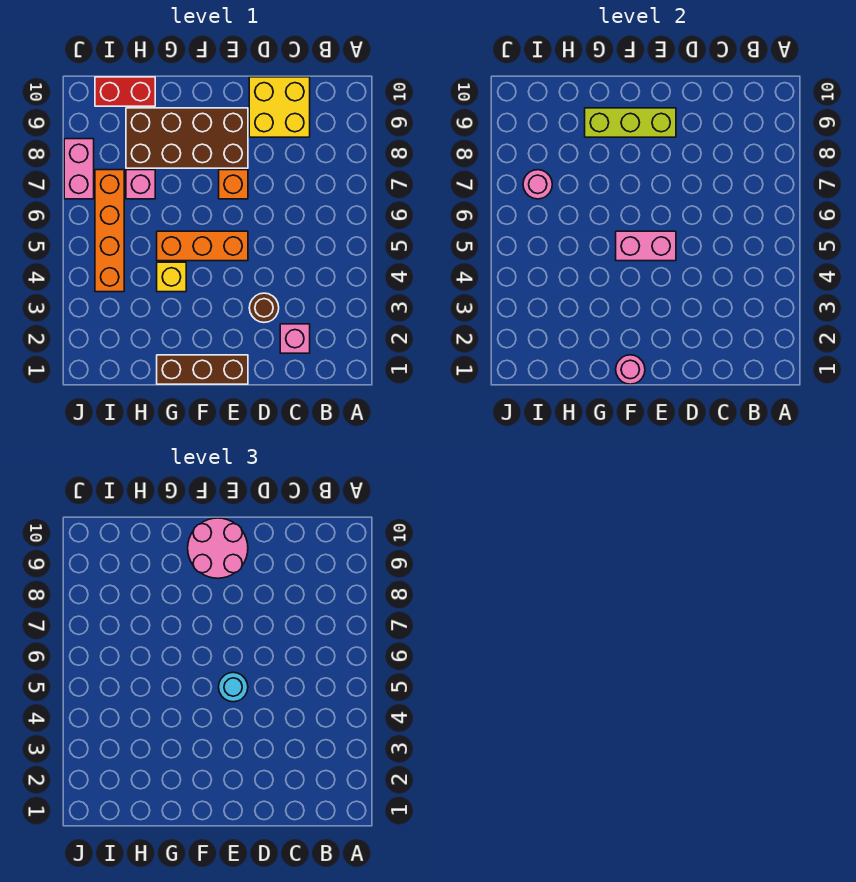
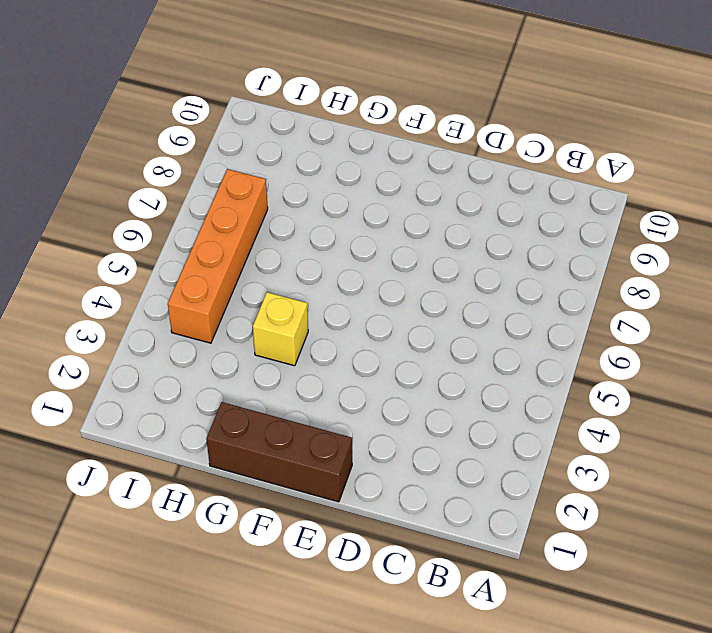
none -> pink 1x1 brick [280,324,310,353]
none -> yellow 2x2 brick [249,77,310,137]
none -> brown 1x1 round brick [249,293,279,322]

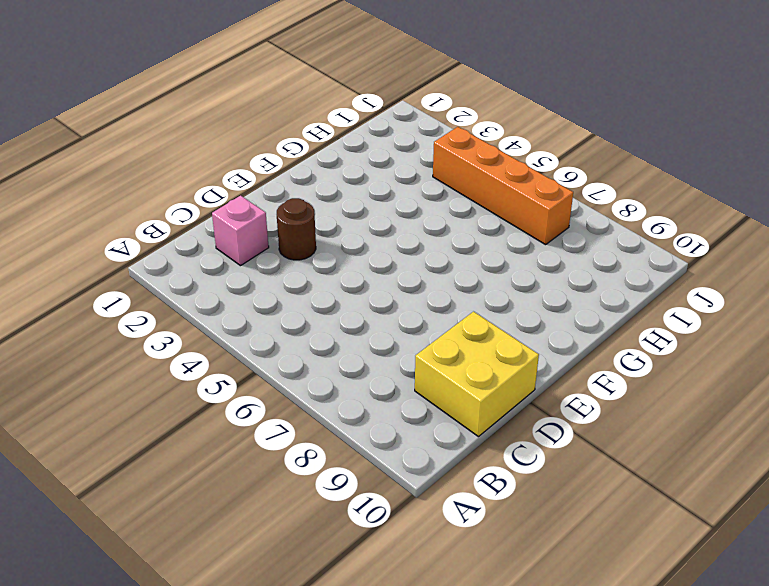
none -> brown 1x3 brick [157,355,248,384]
none -> orange 1x3 brick [157,231,248,261]
none -> orange 1x1 brick [219,170,248,199]

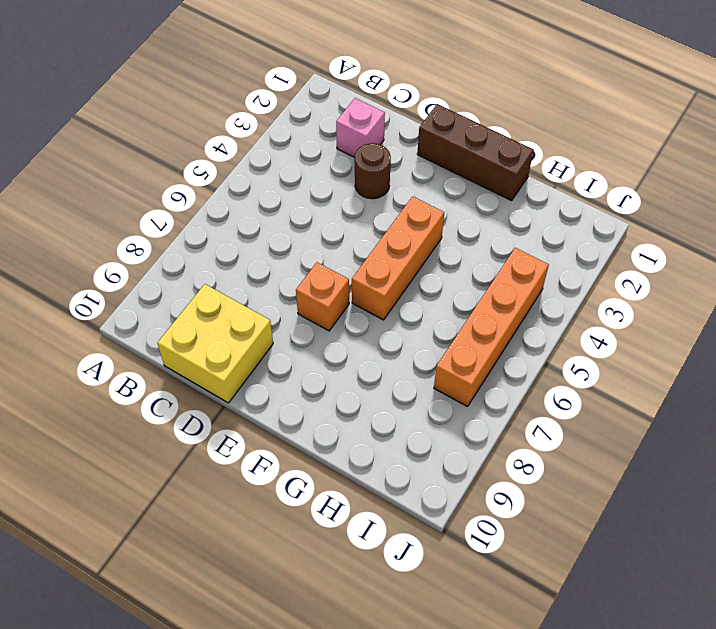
orange 1x3 brick [352,196,444,320] -> orange 1x3 brick turned to [157,231,248,261]
none -> brown 2x4 brick [126,108,248,168]
none -> yellow 1x1 brick [157,262,186,292]
none -> pink 1x1 brick [126,170,155,199]

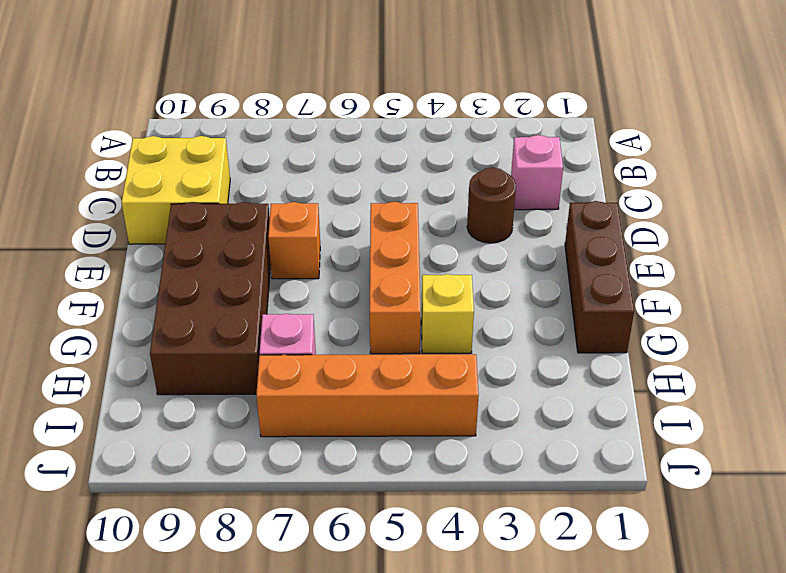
none -> red 1x2 brick [95,77,155,106]
none -> pink 1x2 brick [64,139,94,199]
none -> pink 1x2 brick [616,231,676,261]

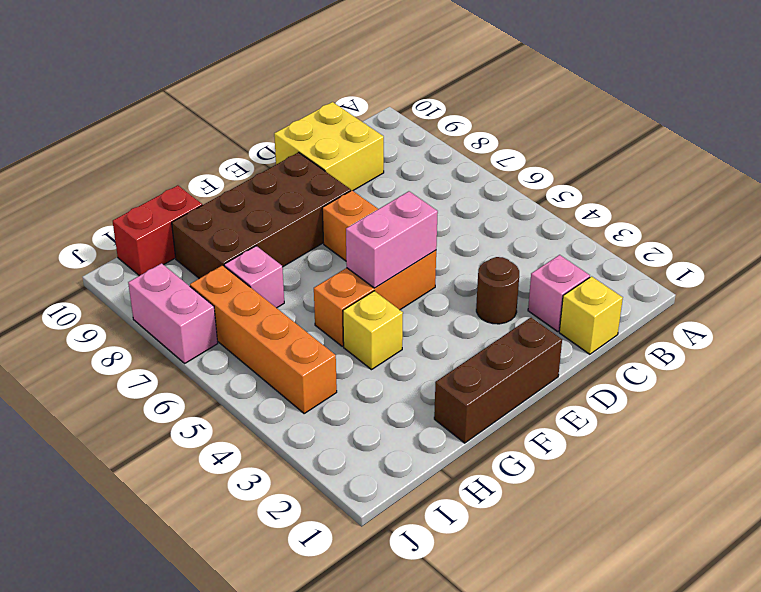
yellow 1x1 brick [559,276,623,354] -> none
none -> lime 1x3 brick [585,108,676,137]
none -> pink 1x1 round brick [616,355,645,384]
none -> pink 1x1 round brick [523,170,552,199]

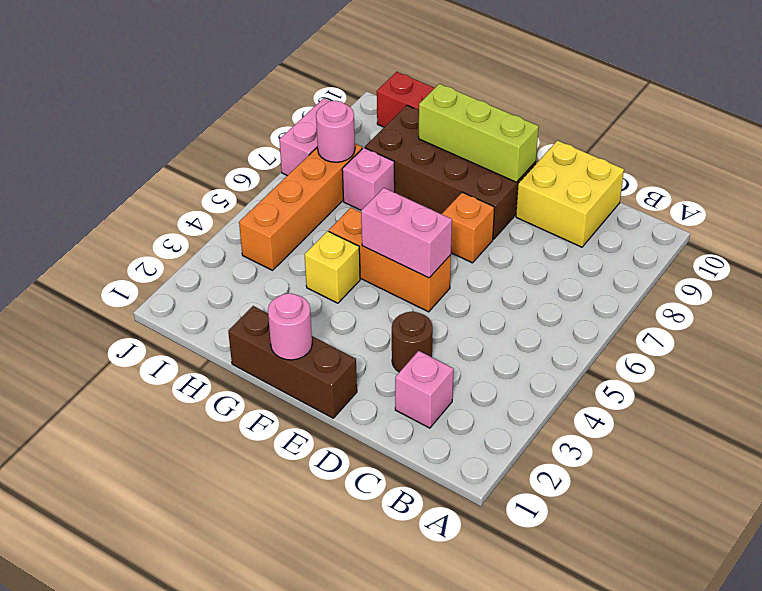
none -> cyan 1x1 round brick [219,672,248,702]
none -> pink 2x2 round brick [188,518,248,578]

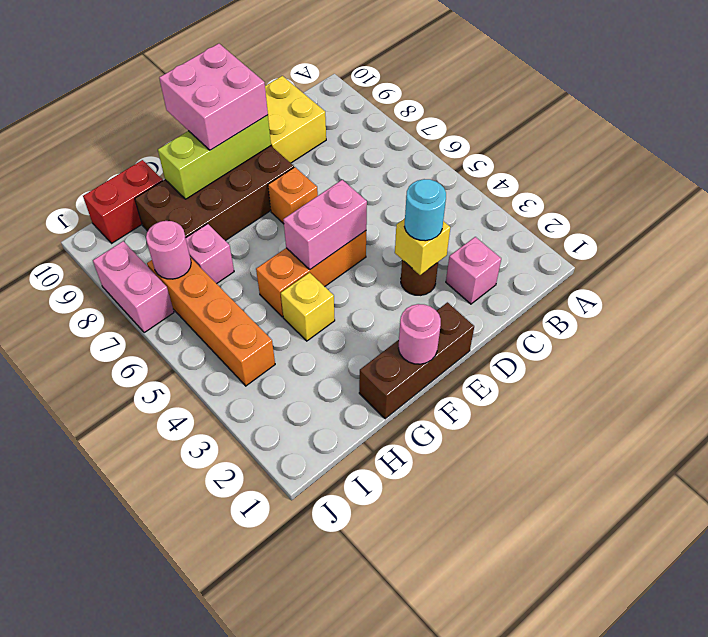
yellow 1x1 brick [395,219,450,275] -> none
cyan 1x1 round brick [404,179,446,241] -> cyan 1x1 round brick moved to [219,672,248,702]
pink 2x2 brick [159,44,268,150] -> pink 2x2 round brick [188,518,248,578]

